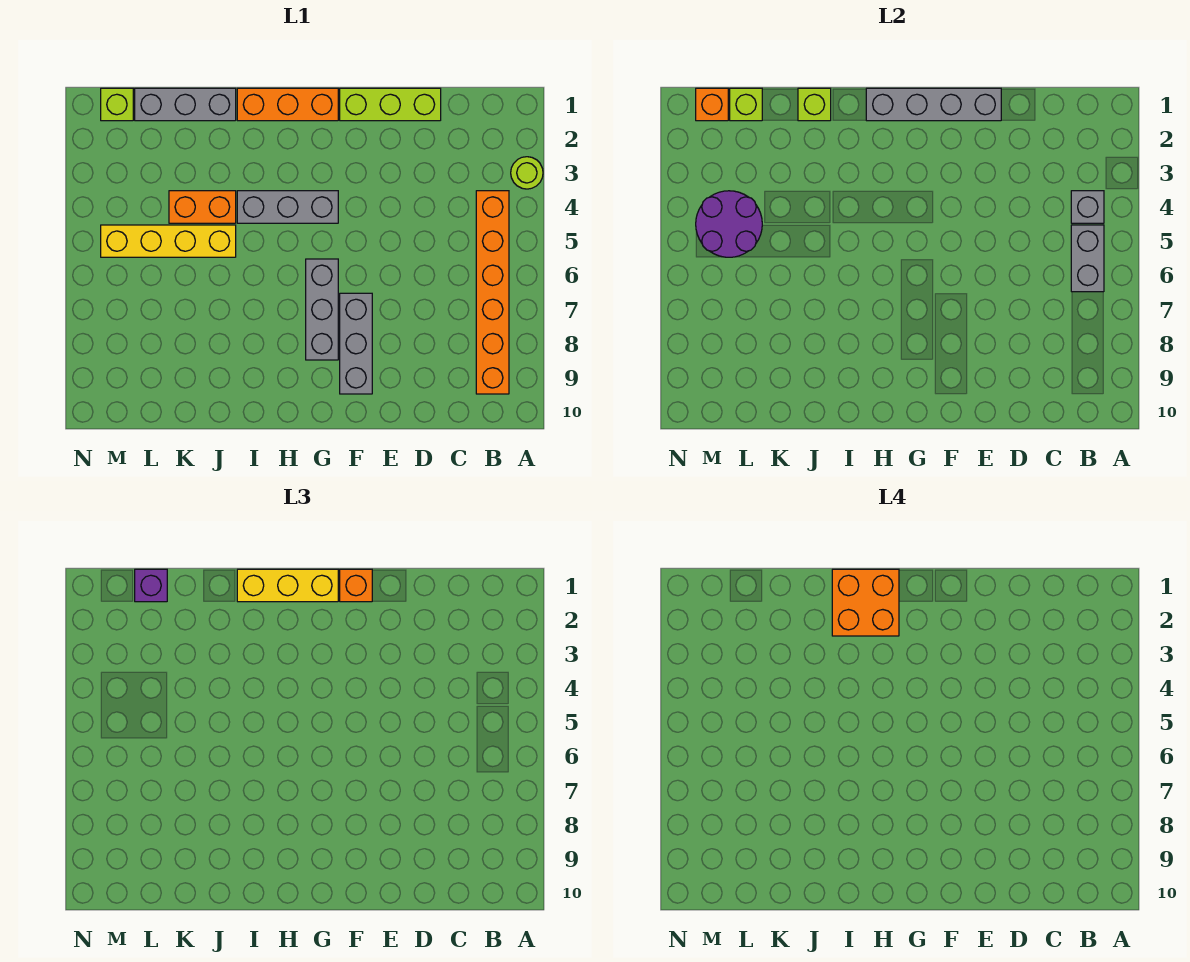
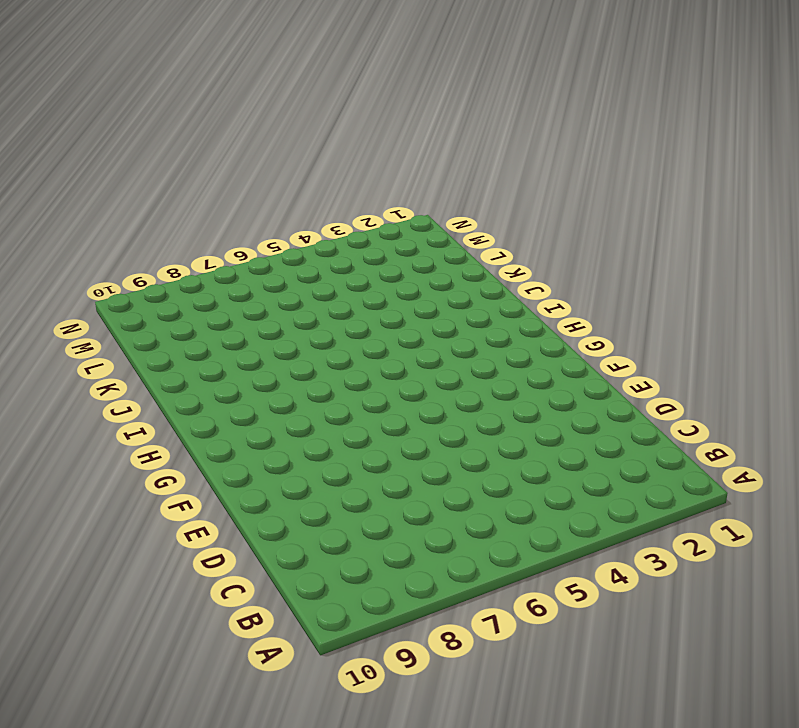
none -> lime 1x1 round brick [511,157,543,189]
none -> orange 1x6 brick [476,191,509,394]
none -> lime 1x3 brick [340,88,441,121]

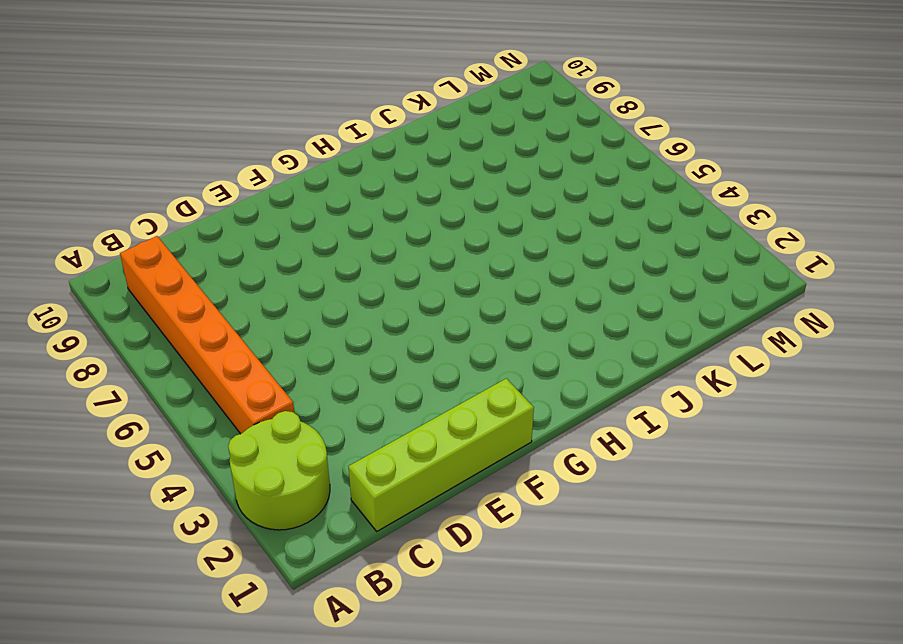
lime 2x2 round brick [228,411,330,530] -> lime 1x1 round brick [511,157,543,189]
lime 1x4 brick [348,378,534,531] -> lime 1x3 brick [340,88,441,121]
none -> grey 1x3 brick [340,293,372,394]
none -> orange 1x3 brick [237,88,338,121]
none -> grey 1x3 brick [237,191,338,223]

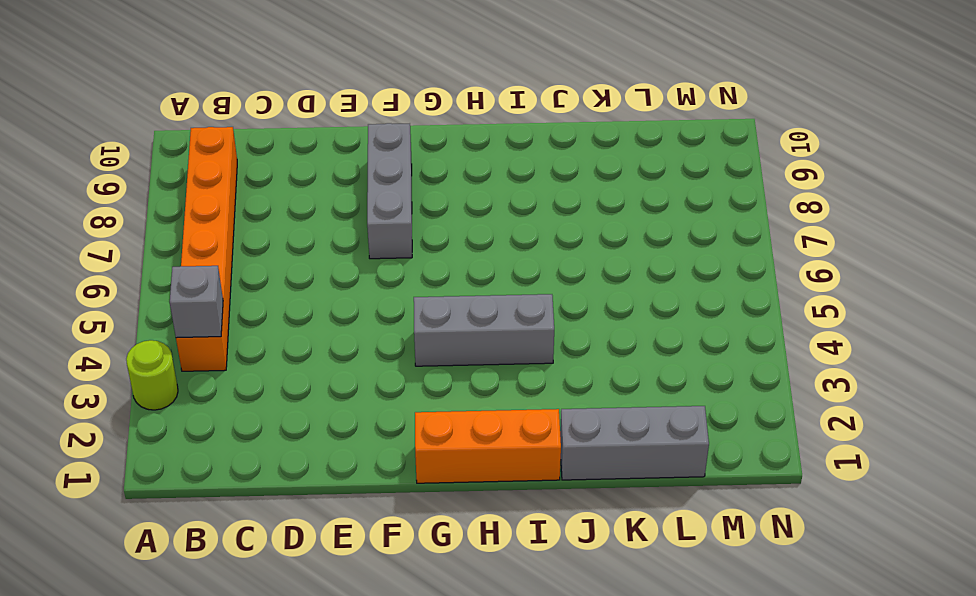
none -> lime 1x3 brick [340,88,441,121]
none -> grey 1x3 brick [306,259,338,360]
none -> orange 1x2 brick [169,191,236,223]

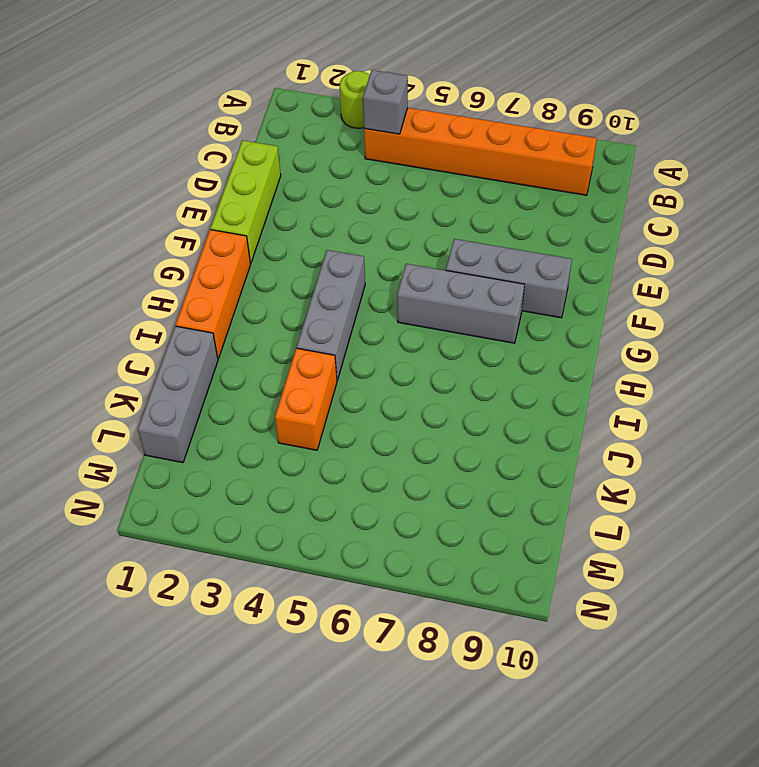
none -> yellow 1x4 brick [101,225,236,257]
none -> lime 1x1 brick [101,88,133,121]
none -> grey 1x2 brick [1071,225,1104,292]

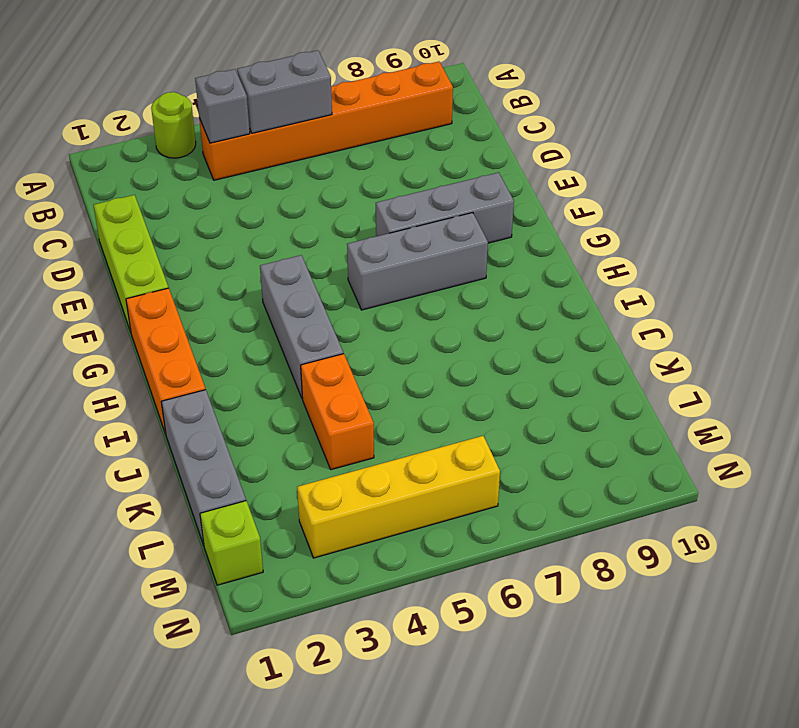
yellow 1x4 brick [297,436,500,558] -> yellow 1x4 brick turned to [101,225,236,257]
none -> grey 1x4 brick [866,88,1001,121]
none -> lime 1x1 brick [798,88,831,121]
none -> lime 1x1 brick [730,88,762,121]

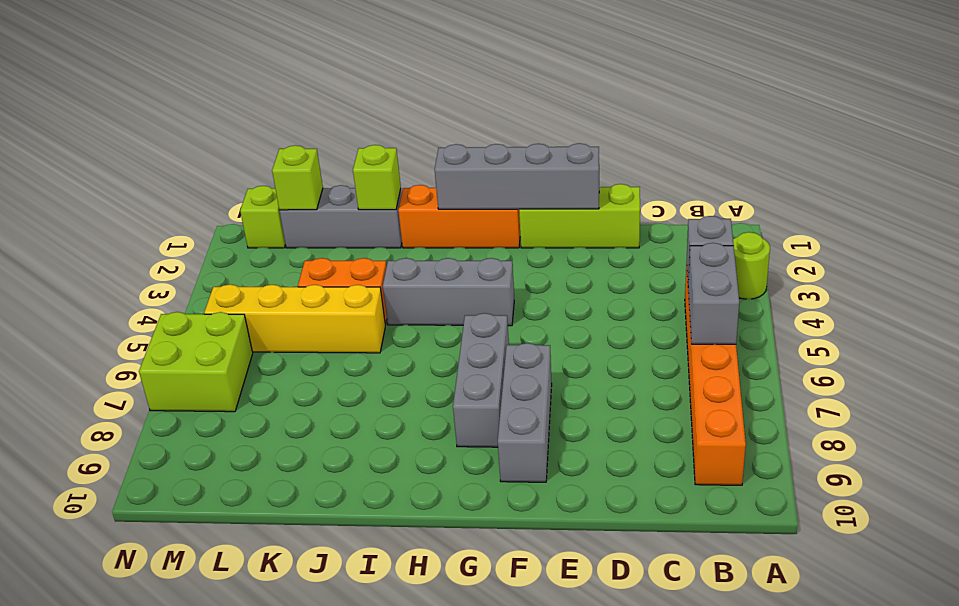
lime 2x2 brick [139,312,253,412] -> none
none -> purple 2x2 round brick [696,191,762,257]
none -> orange 1x1 brick [696,88,728,121]
none -> orange 1x1 brick [340,569,372,602]

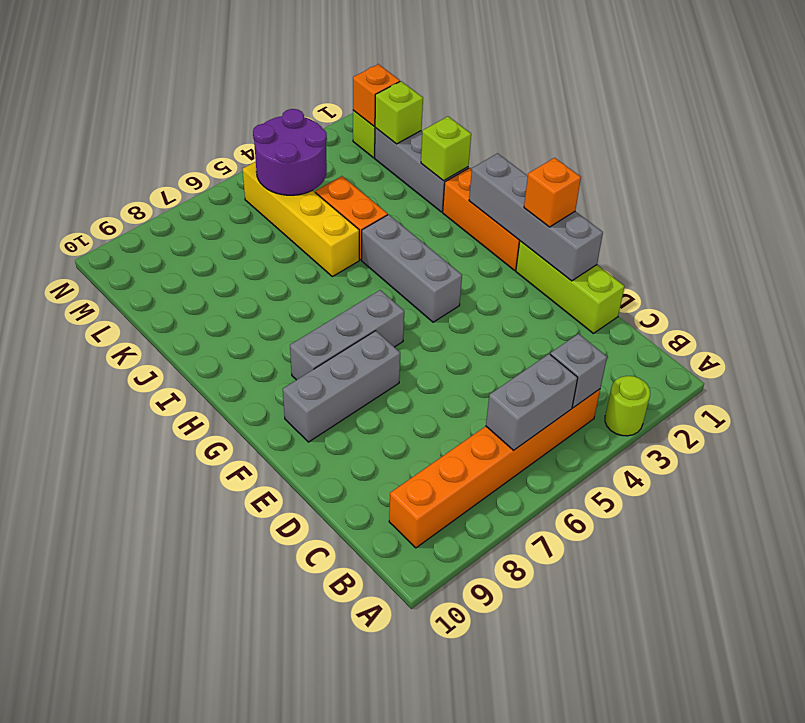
none -> yellow 1x3 brick [237,569,338,602]
none -> purple 1x1 brick [135,569,167,602]
none -> orange 2x2 brick [832,569,899,636]

